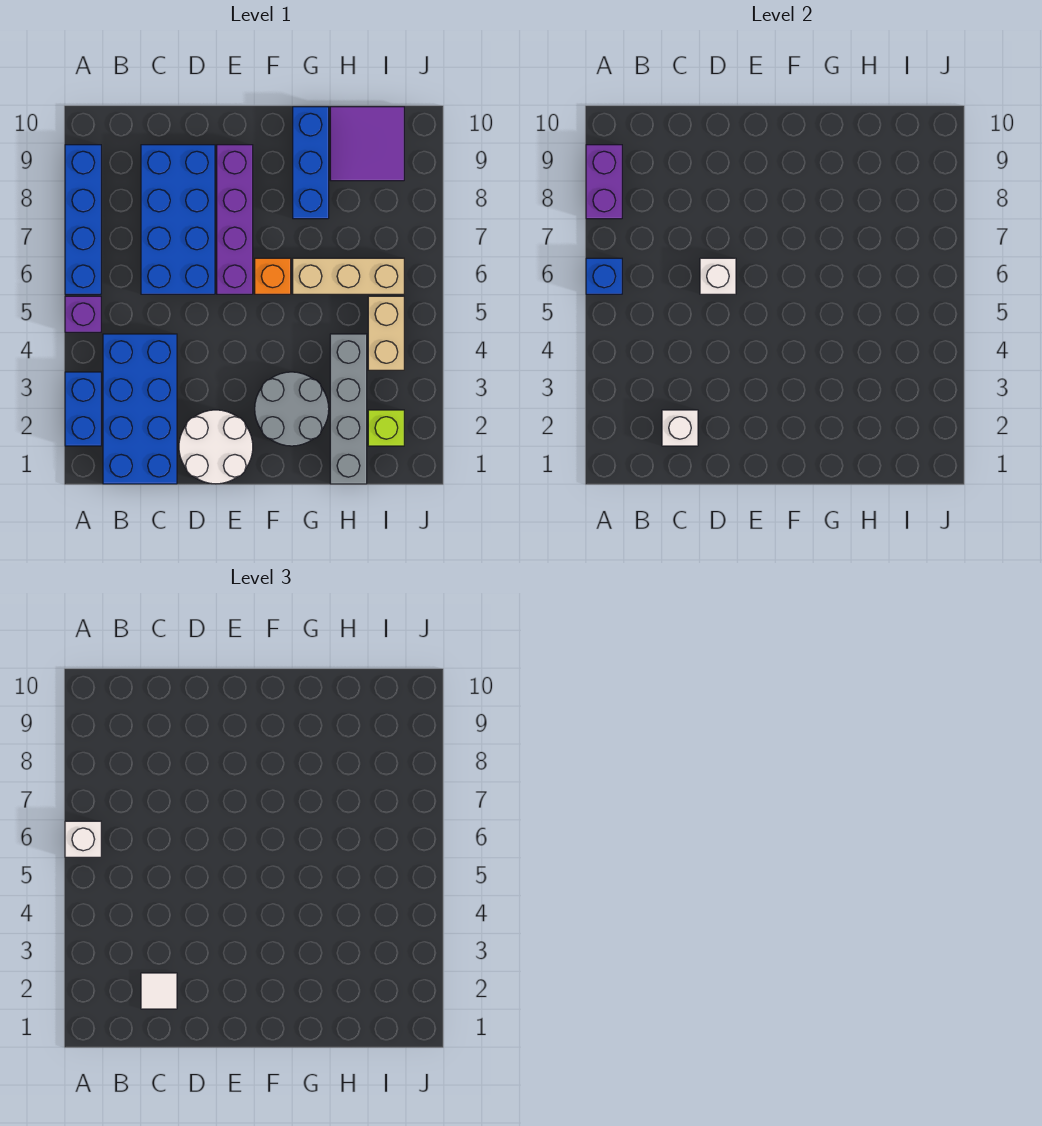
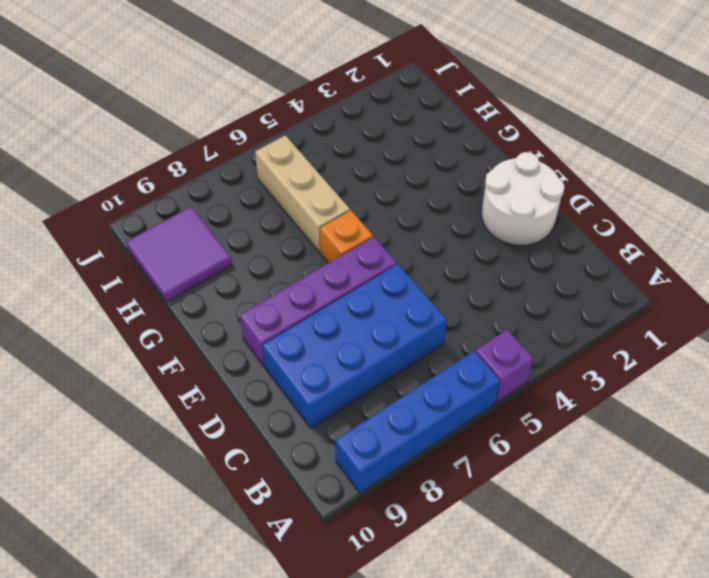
none -> blue 1x2 brick [65,372,101,446]
none -> blue 2x4 brick [103,334,177,484]
none -> grey 2x2 round brick [255,372,329,446]

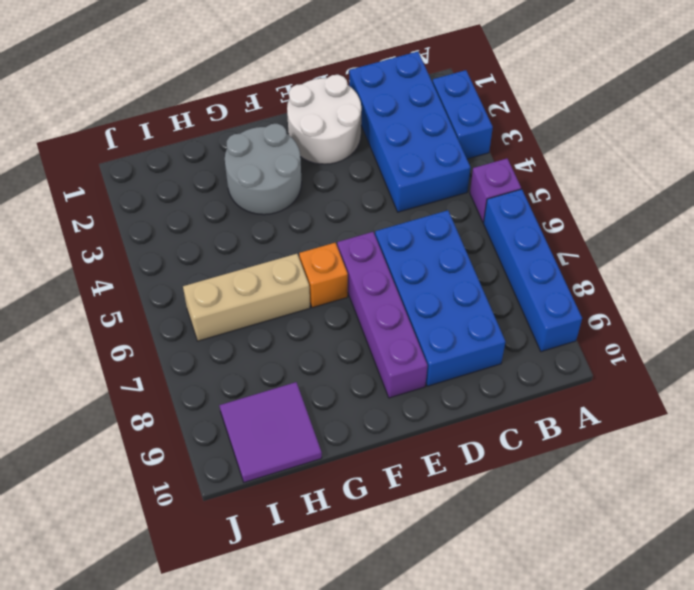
none -> blue 1x3 brick [293,107,329,219]
none -> grey 1x4 brick [330,334,367,484]
none -> lime 1x1 brick [368,410,404,446]

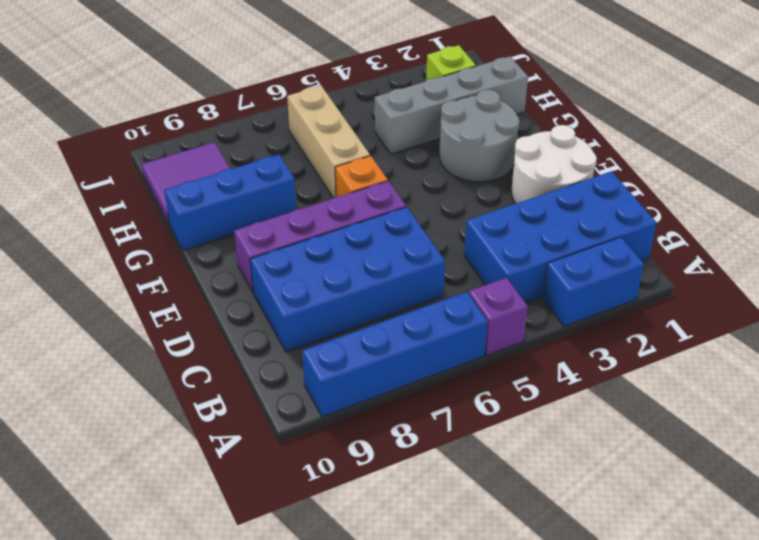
none -> tan 1x2 brick [368,296,404,370]
none -> blue 1x1 brick [586,258,622,294]
none -> purple 1x2 brick [586,145,622,219]

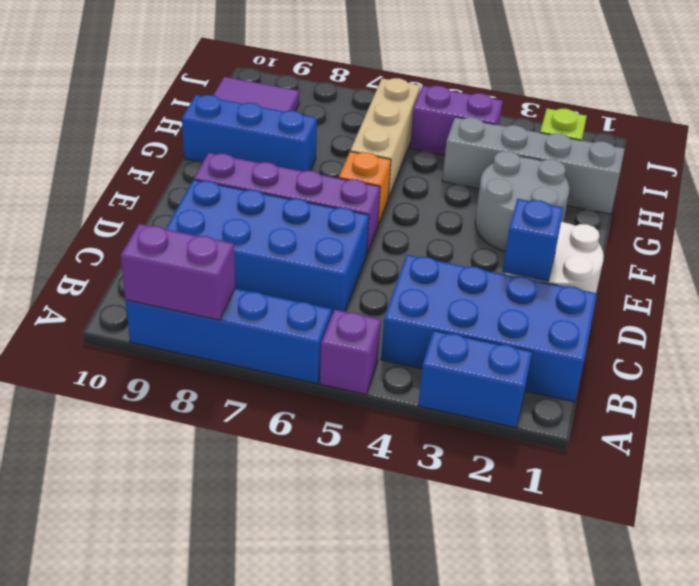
blue 1x1 brick [502,199,564,281] -> blue 1x1 brick moved to [586,258,622,294]
purple 1x2 brick [410,86,503,155] -> tan 1x2 brick [368,296,404,370]
none -> white 1x1 brick [662,410,698,446]
none -> white 1x1 brick [700,258,736,294]
none -> white 1x1 brick [65,821,101,857]

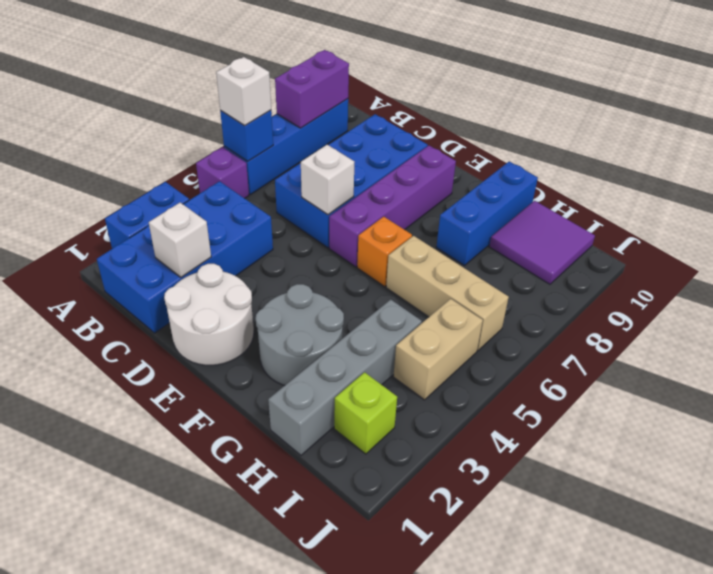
none -> white 1x1 tile [141,973,177,1009]

